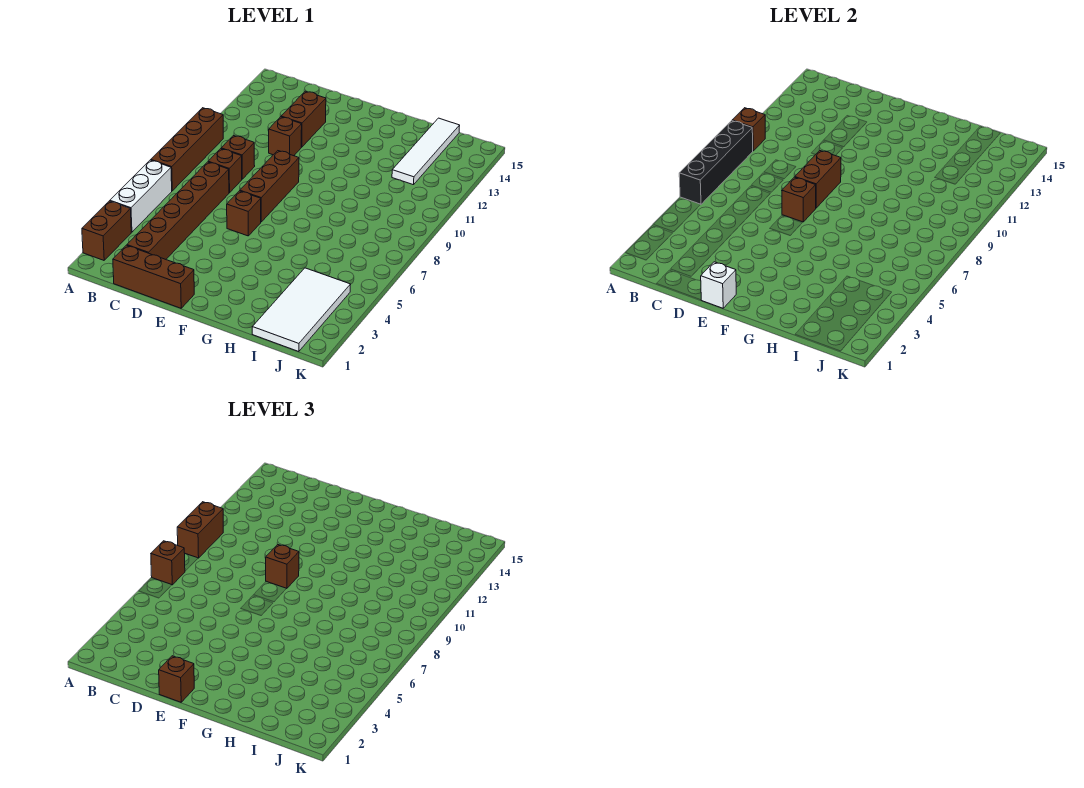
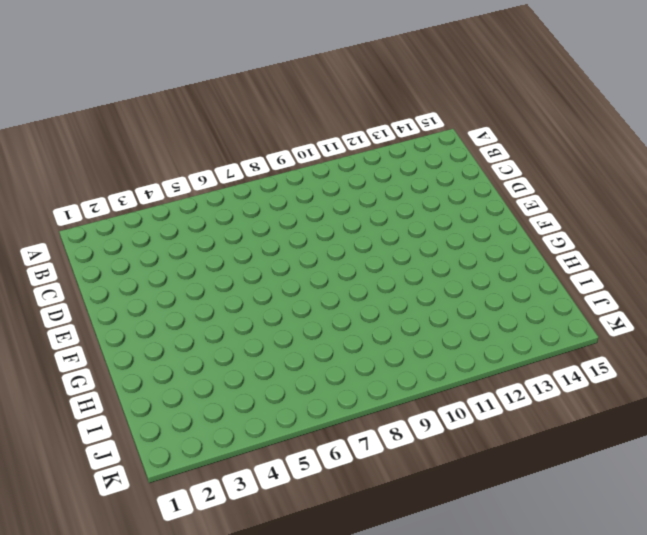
none -> brown 1x2 brick [82,201,131,260]
none -> white 1x3 brick [110,160,172,232]
none -> brown 1x4 brick [151,108,223,191]

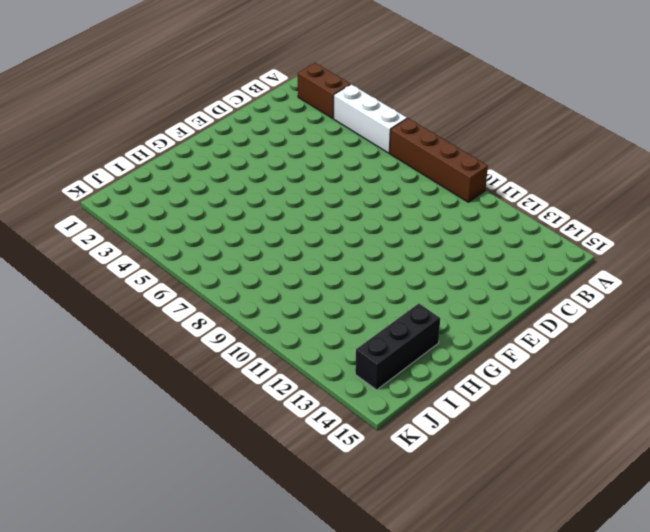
black 1x3 brick [355,304,440,390] -> white 1x4 tile [392,118,460,185]
none -> brown 1x3 brick [113,245,194,308]
none -> brown 1x6 brick [127,162,229,259]
none -> brown 1x1 brick [208,149,242,193]

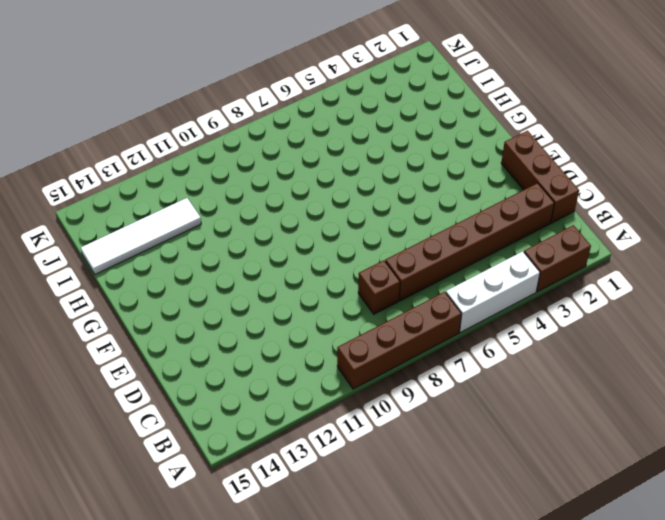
none -> brown 1x1 brick [221,136,255,179]
none -> brown 1x1 brick [269,117,302,156]
none -> brown 1x2 brick [281,91,326,147]

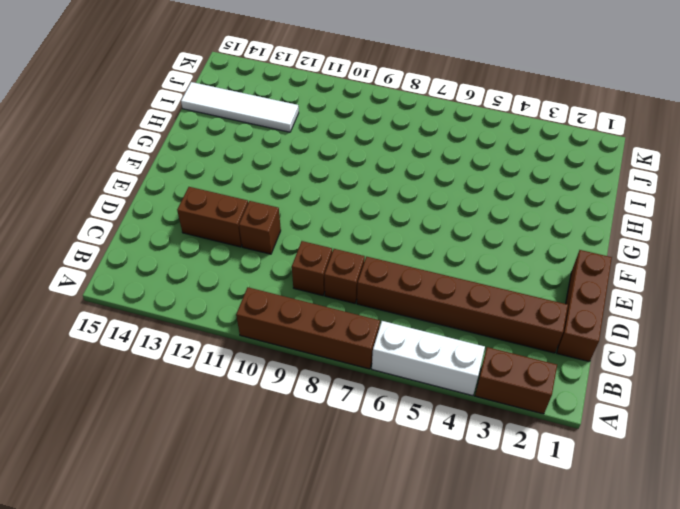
none -> brown 1x1 brick [227,191,261,236]
none -> brown 1x3 brick [240,151,299,222]
none -> white 2x4 tile [252,268,351,352]

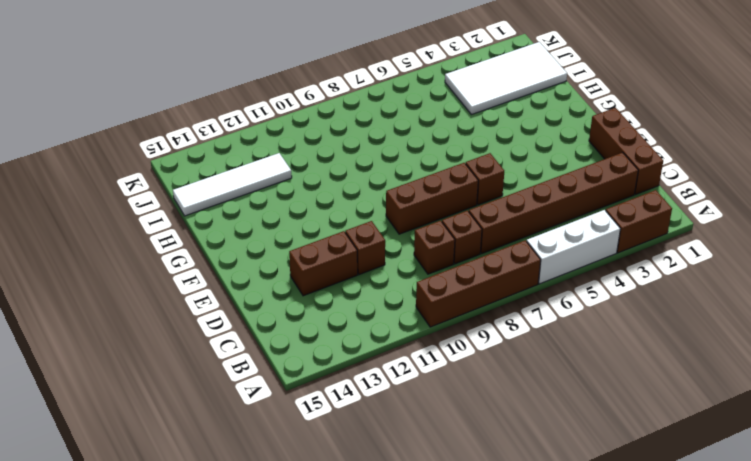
none -> black 1x4 brick [679,121,753,204]
none -> brown 1x1 brick [732,108,765,151]
none -> white 1x1 brick [701,262,736,308]

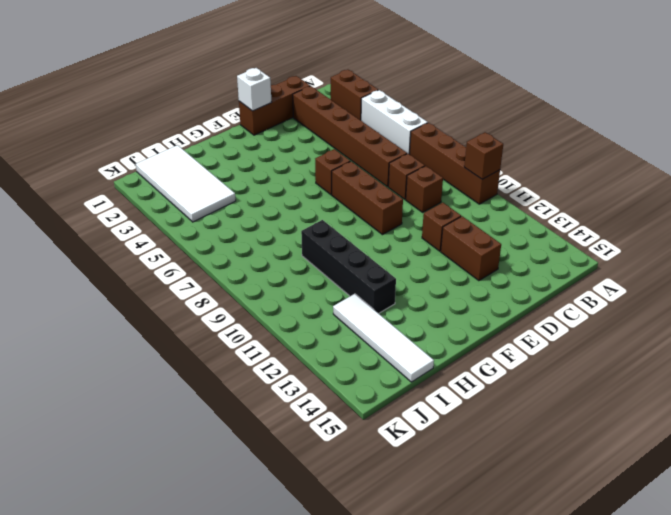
black 1x4 brick [301,220,396,314] -> black 1x4 brick moved to [679,121,753,204]
none -> brown 1x1 brick [782,177,816,222]
none -> brown 1x2 brick [795,151,841,208]
none -> brown 1x1 brick [151,541,185,585]

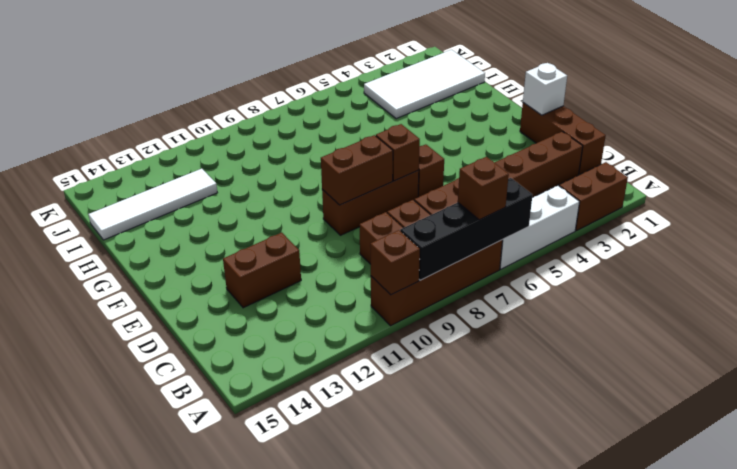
none -> brown 1x1 brick [269,117,302,156]
none -> brown 1x2 brick [177,502,223,558]
none -> brown 1x1 brick [159,656,194,702]

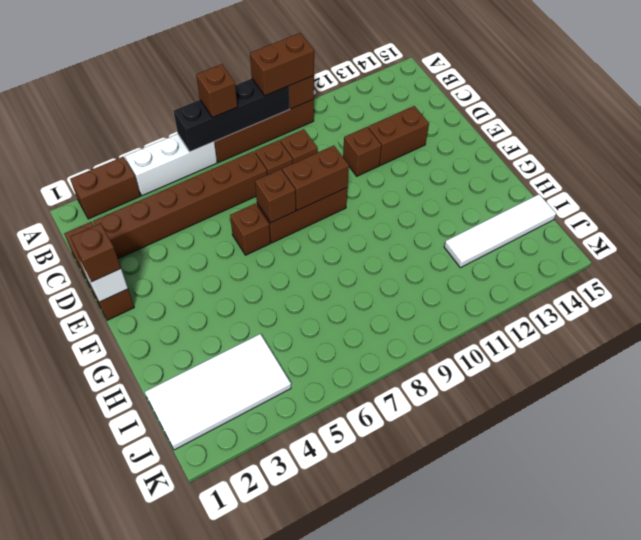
none -> brown 1x1 brick [266,545,299,589]

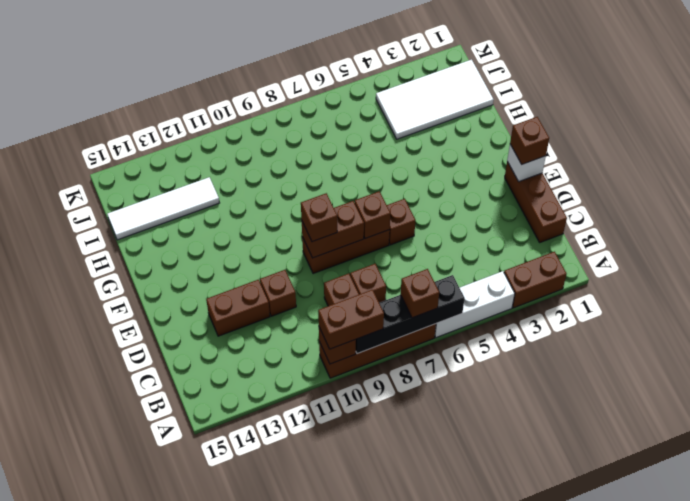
none -> brown 1x6 brick [127,162,229,259]

